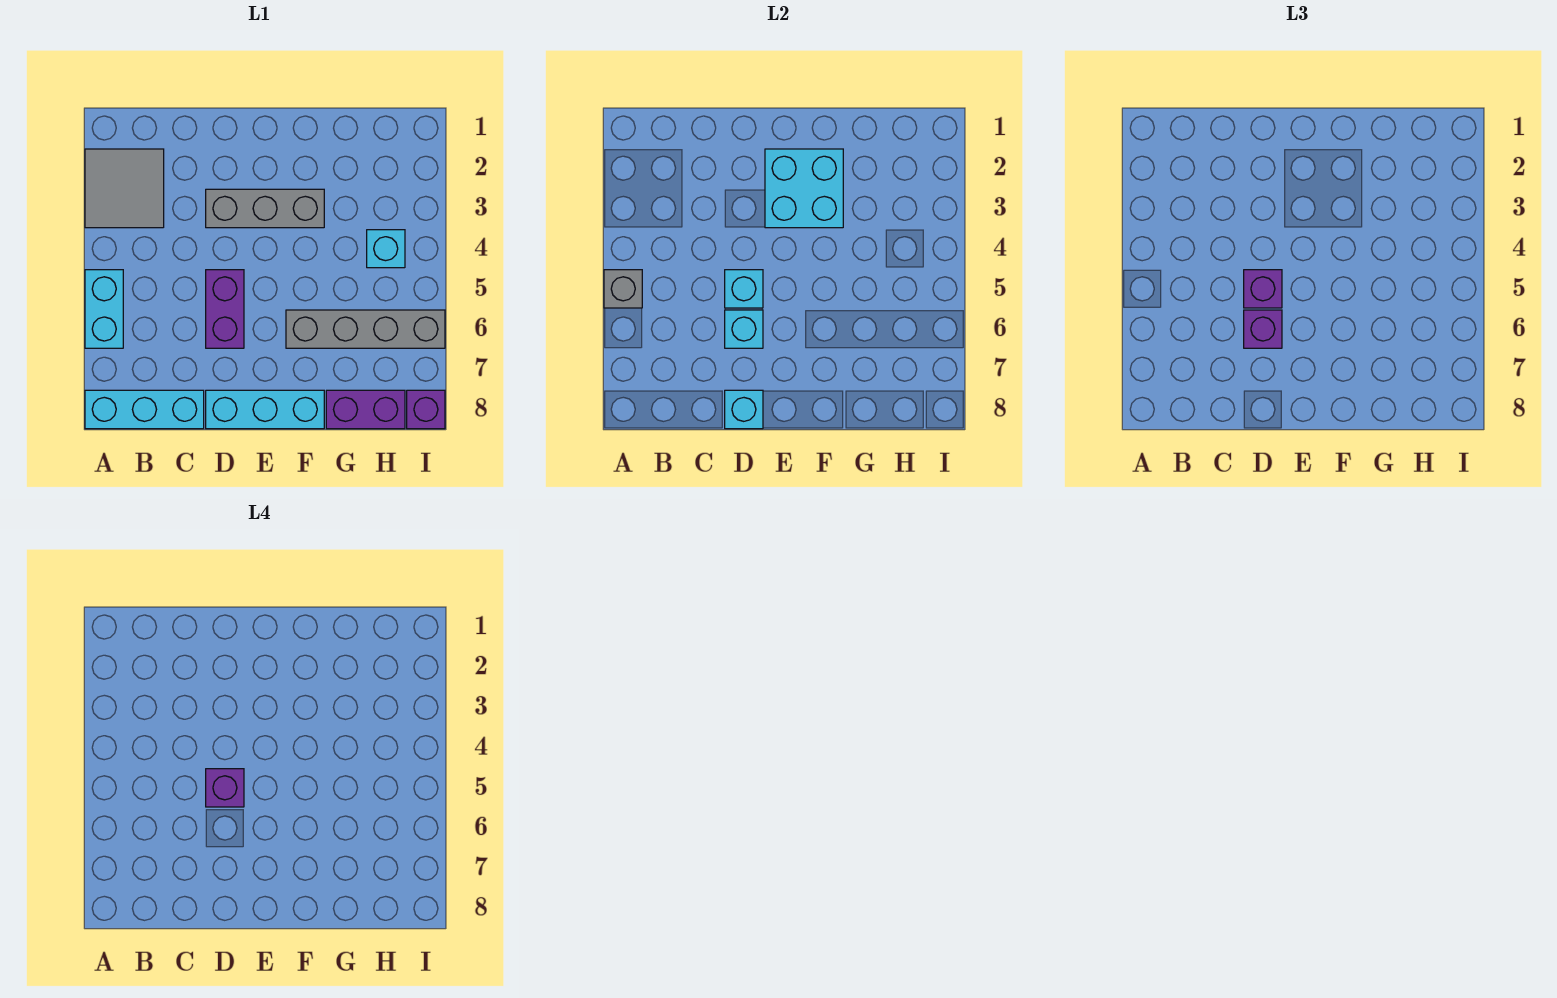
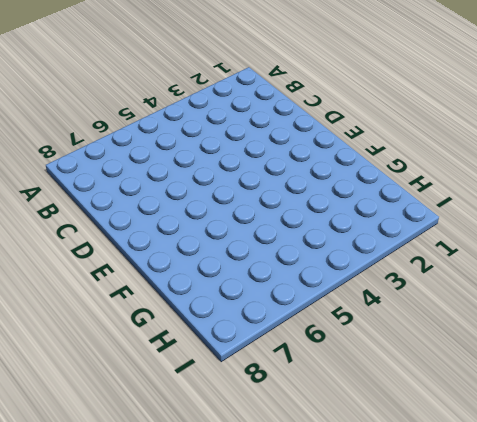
none -> grey 2x2 tile [85,149,164,228]
none -> cyan 1x2 brick [85,270,123,348]
none -> cyan 1x3 brick [85,390,204,429]

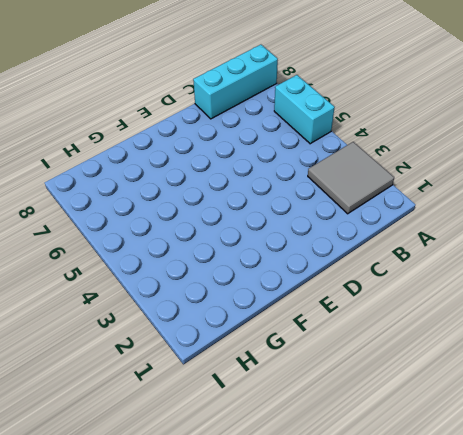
none -> grey 1x3 brick [206,189,324,228]
none -> purple 1x2 brick [206,270,244,348]
none -> cyan 1x3 brick [206,390,324,429]

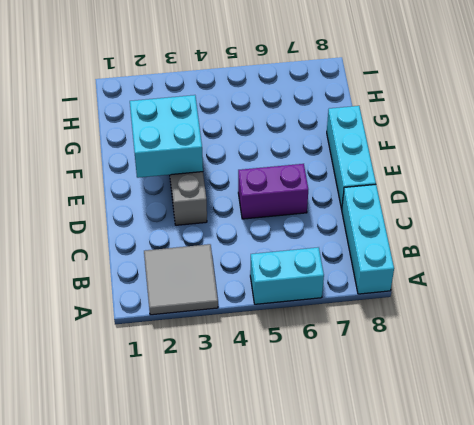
none -> grey 1x4 brick [286,310,445,348]
none -> purple 1x2 brick [326,390,405,429]
none -> cyan 1x1 brick [367,230,405,268]

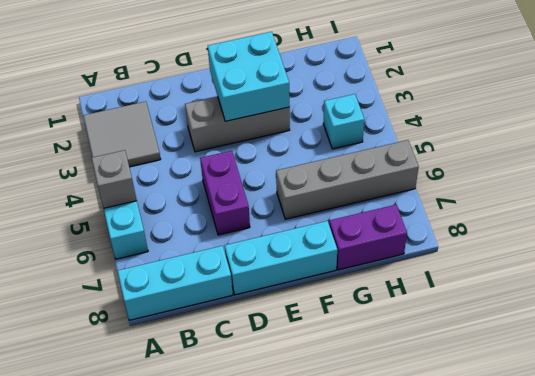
none -> purple 1x1 brick [407,390,445,429]
none -> cyan 1x1 brick [725,270,763,308]
none -> cyan 1x1 brick [725,310,763,348]

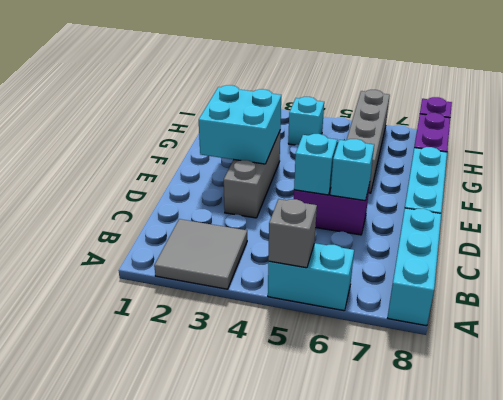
none -> cyan 1x1 brick [725,390,763,429]
none -> purple 1x1 brick [1244,270,1282,308]
none -> purple 1x1 brick [1244,310,1282,348]

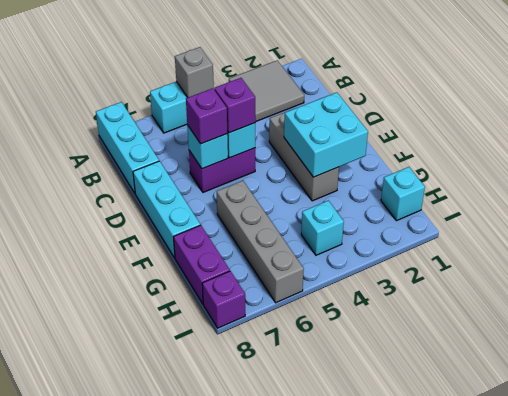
cyan 1x1 brick [381,167,425,221] -> cyan 1x1 brick moved to [725,390,763,429]
none -> purple 1x1 brick [206,769,244,807]

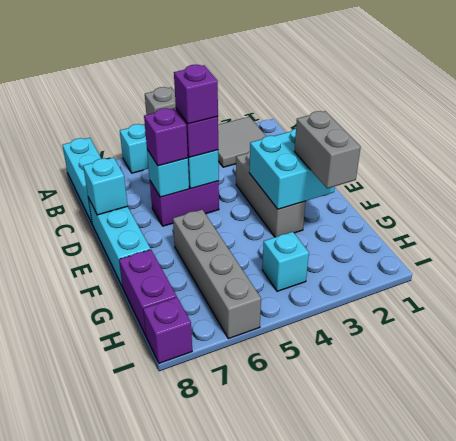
grey 1x2 brick [294,111,361,189] -> none

